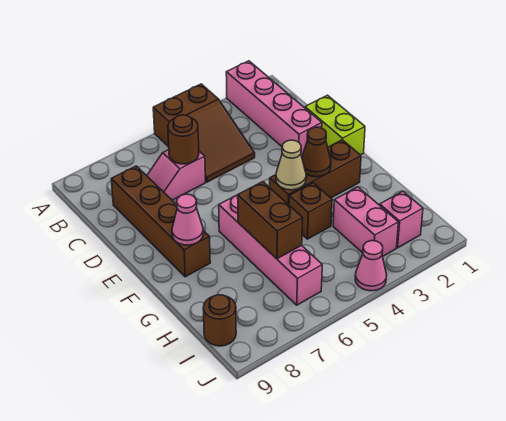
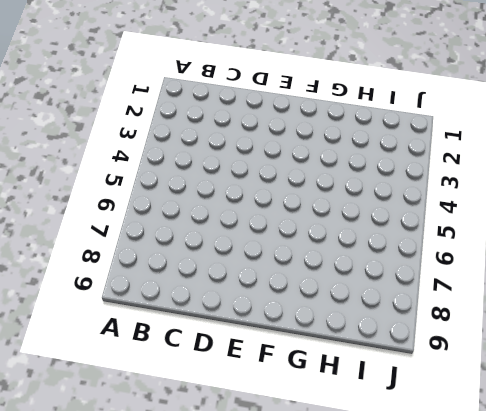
none -> pink 1x4 brick [226,61,322,156]
none -> brown 2x3 slope [153,84,255,182]
none -> pink 1x2 slope [147,150,205,200]

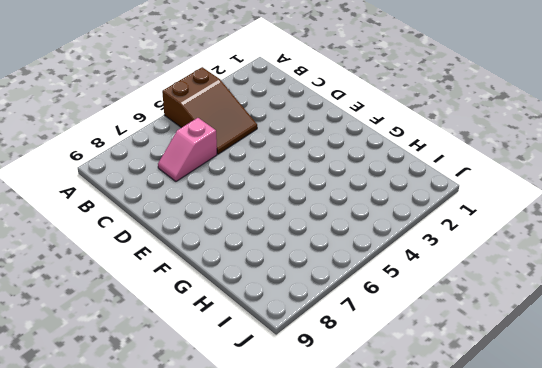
none -> pink 1x4 brick [226,61,322,156]
none -> brown 1x4 brick [111,166,210,277]
none -> lime 1x2 brick [305,95,365,155]

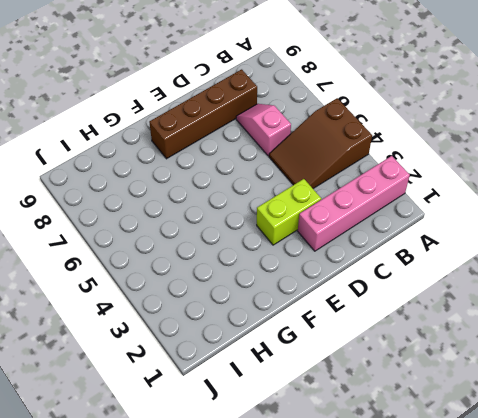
lime 1x2 brick [257,179,321,245] -> lime 1x2 brick moved to [305,95,365,155]
none -> brown 1x3 brick [270,140,361,205]
none -> pink 1x4 brick [219,195,322,305]
none -> brown 1x1 brick [289,183,332,239]

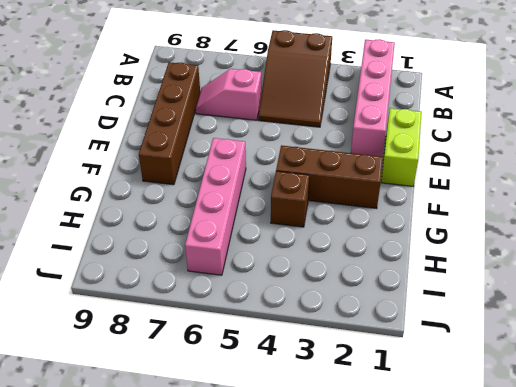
none -> pink 1x2 brick [333,187,398,256]
none -> pink 1x1 brick [380,191,423,248]
none -> brown 1x1 round brick [203,295,236,346]

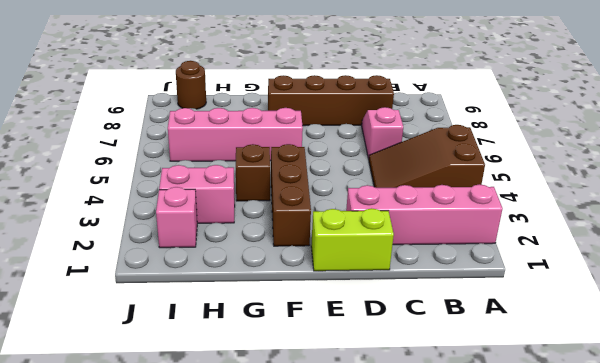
none -> pink 1x1 cone [355,241,387,291]
none -> brown 1x1 round brick [168,115,199,164]
none -> brown 1x1 cone [302,127,331,177]

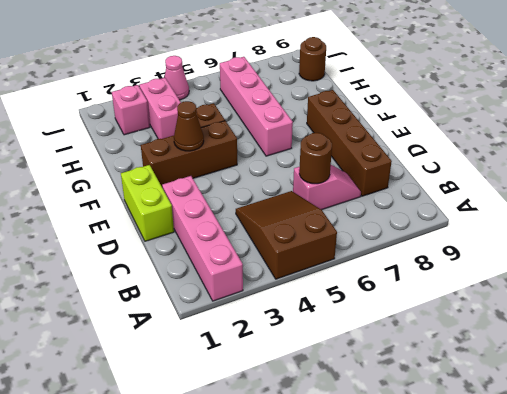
none -> tan 1x1 cone [276,140,306,190]
none -> pink 1x1 cone [172,194,203,245]
none -> brown 1x2 brick [238,182,303,259]

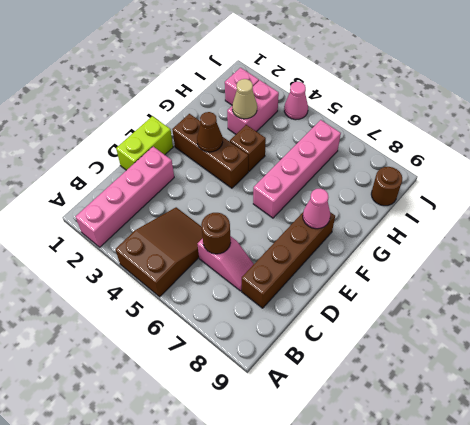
tan 1x1 cone [232,79,257,119] -> tan 1x1 cone moved to [276,140,306,190]
none -> brown 1x2 brick [238,182,303,259]

